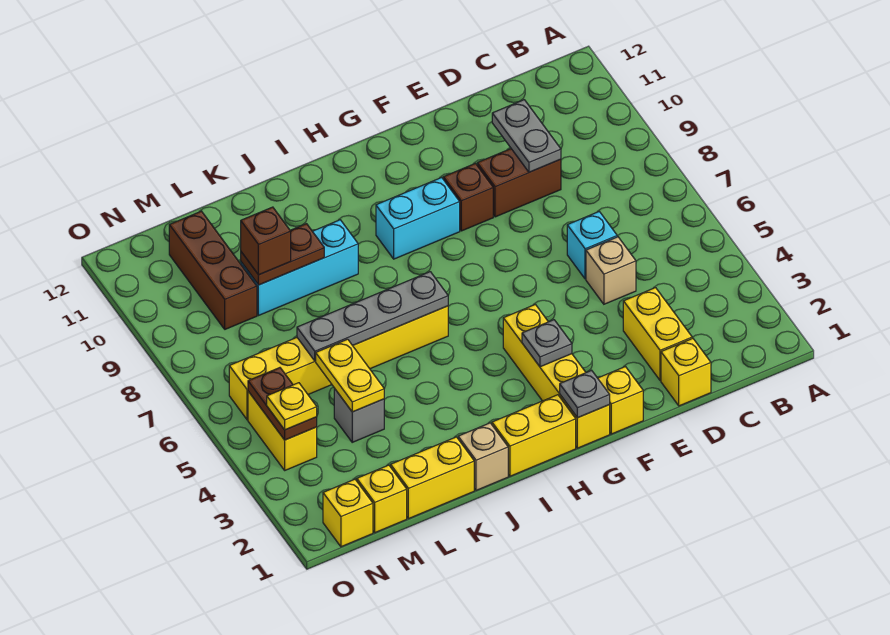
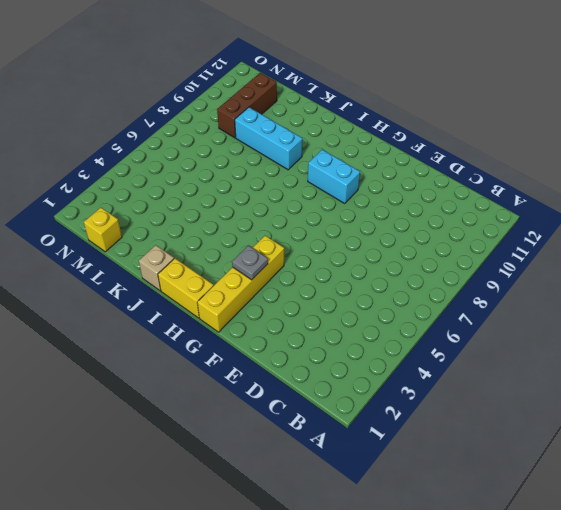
none -> yellow 1x1 brick [661,338,711,406]
none -> yellow 1x2 brick [623,288,692,381]
none -> tan 1x1 brick [586,237,636,304]

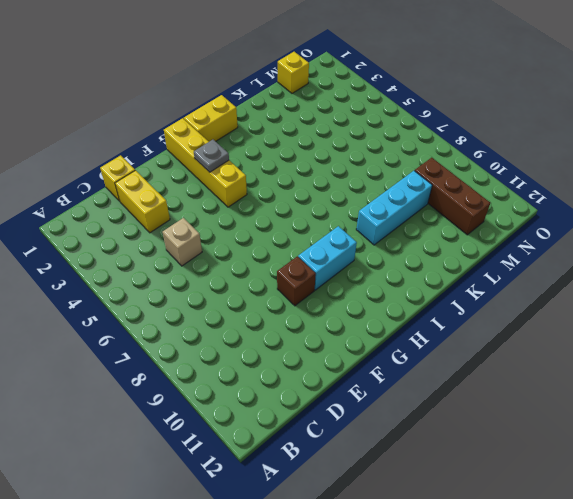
none -> cyan 1x1 brick [567,212,617,279]
none -> brown 1x2 brick [477,149,561,217]
none -> yellow 1x1 brick [598,367,643,434]

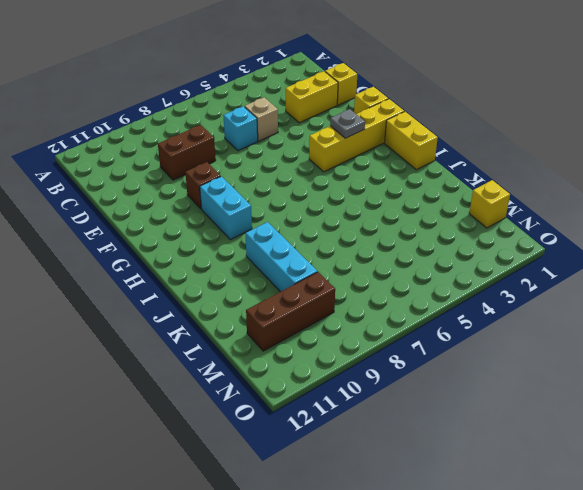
brown 1x2 brick [158,125,216,180] -> brown 1x2 brick turned to [477,149,561,217]
none -> yellow 1x6 brick [229,306,448,420]
none -> tan 1x1 brick [458,423,508,490]
none -> yellow 1x2 brick [391,437,474,519]

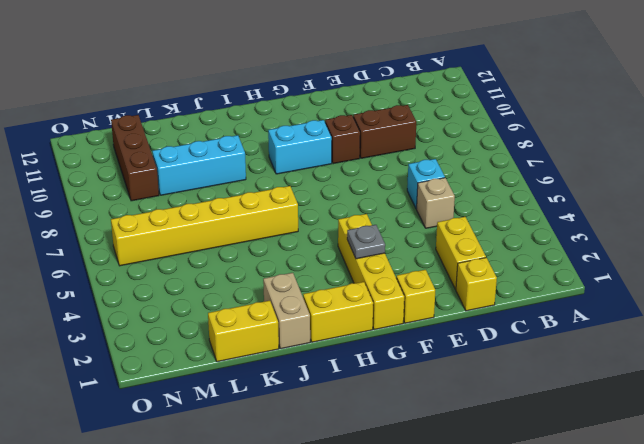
tan 1x2 brick [263,273,310,349] -> tan 1x1 brick [458,423,508,490]
none -> grey 1x1 brick [334,388,384,442]
none -> yellow 1x1 brick [357,465,407,533]
none -> yellow 1x1 brick [323,479,373,547]

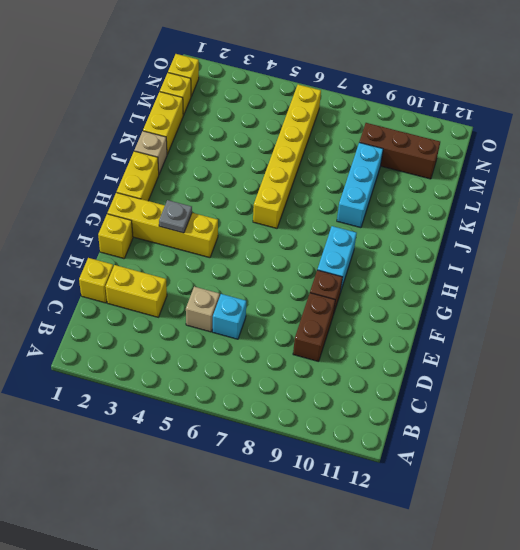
none -> grey 1x1 brick [334,388,384,442]
none -> yellow 1x2 brick [248,391,317,470]
none -> grey 1x2 plate [492,100,561,172]

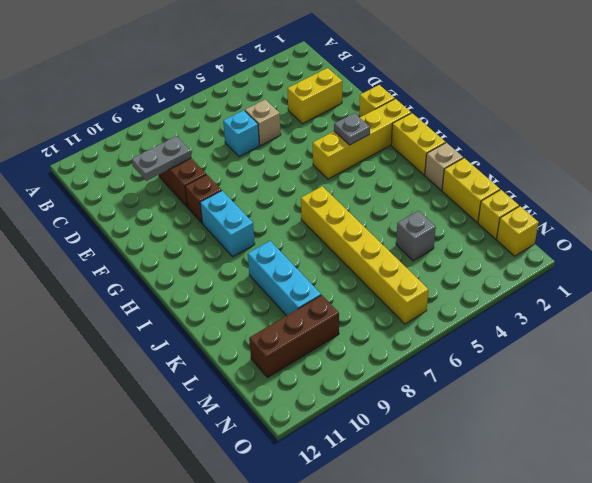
none -> yellow 1x1 brick [661,338,711,406]
none -> yellow 1x2 brick [248,391,317,470]
none -> grey 1x1 plate [560,370,610,418]

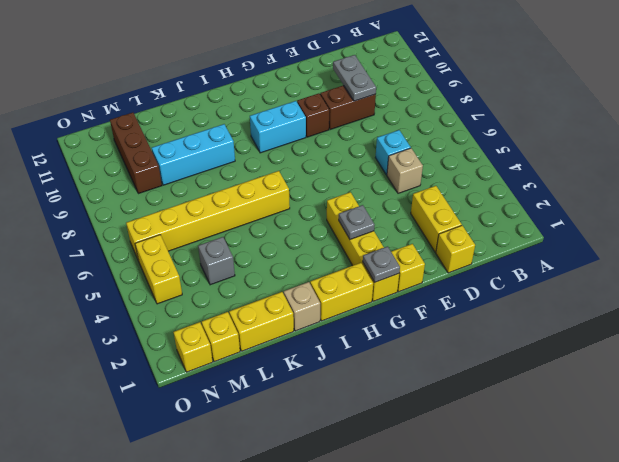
none -> grey 1x4 plate [297,272,448,361]
none -> brown 1x2 plate [241,224,324,285]
none -> yellow 1x2 plate [316,339,384,412]

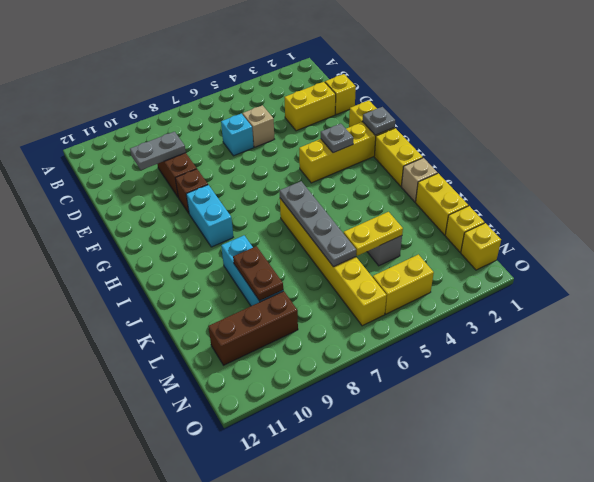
none -> brown 1x2 plate [248,368,317,440]
none -> brown 1x1 brick [241,207,291,275]
none -> yellow 1x1 plate [267,383,317,430]

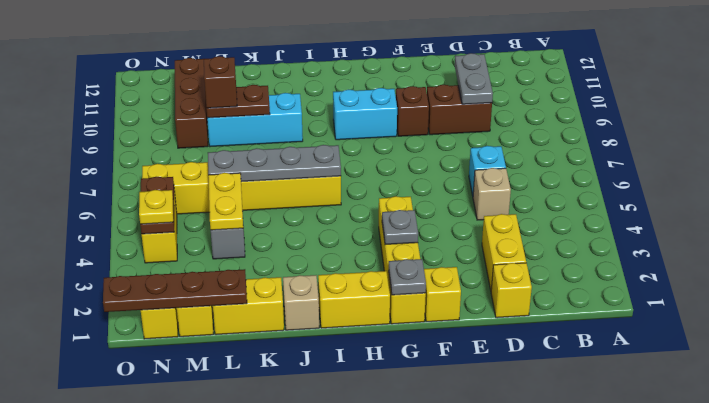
brown 1x4 plate [103,269,247,312] -> none

